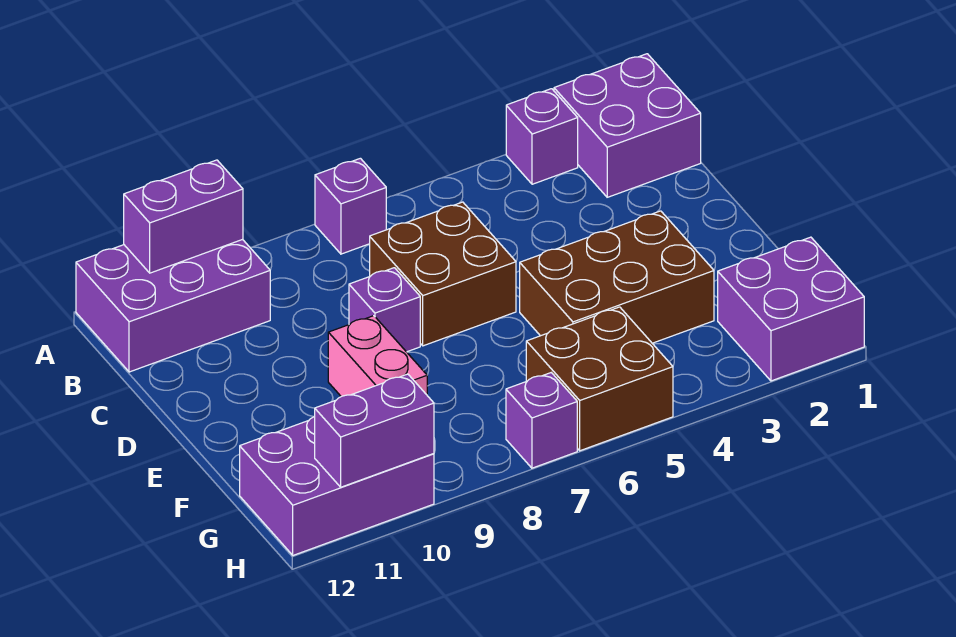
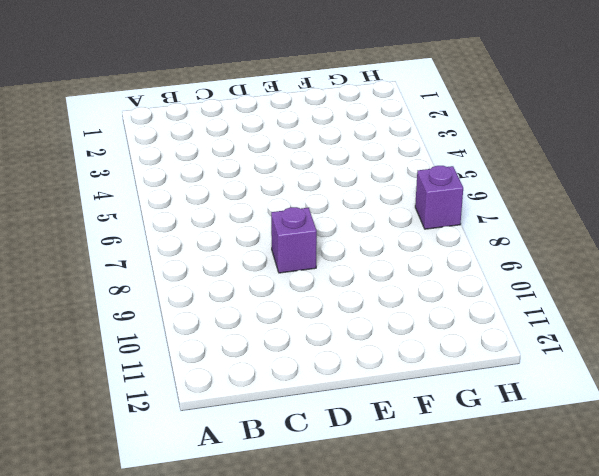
none -> purple 2x2 brick [554,54,701,197]
none -> purple 1x1 brick [506,89,578,184]
none -> purple 1x1 brick [315,158,386,254]

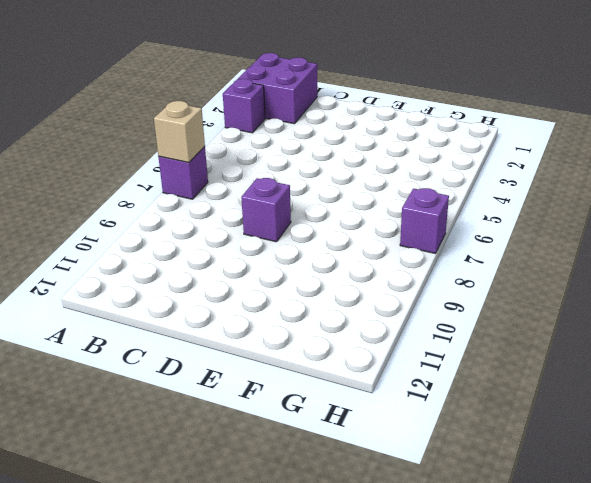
tan 1x1 brick [154,101,205,163] -> none
none -> purple 2x3 brick [76,239,270,372]
none -> brown 2x2 brick [370,202,516,346]
none -> brown 2x3 brick [520,211,714,343]

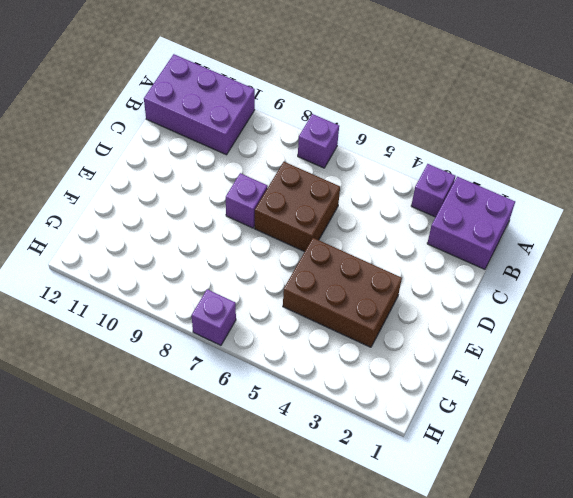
none -> pink 1x2 brick [328,316,427,397]
none -> purple 2x2 brick [718,237,864,381]
none -> brown 2x2 brick [526,307,673,451]

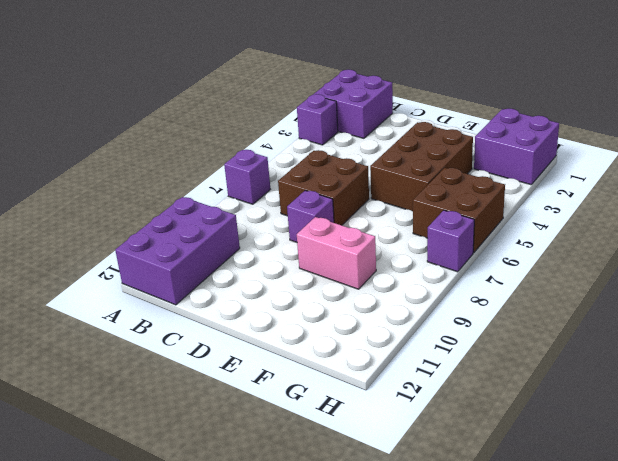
none -> purple 2x3 brick [240,417,434,555]
none -> purple 1x2 brick [124,160,243,273]
none -> purple 1x2 brick [315,374,434,487]

